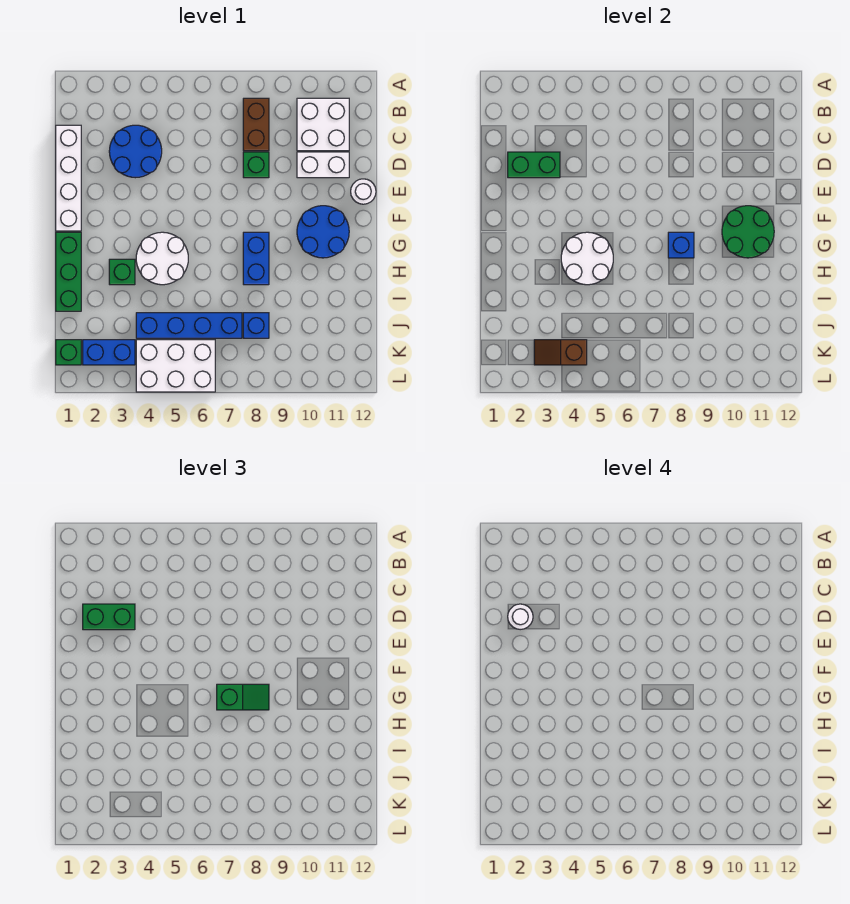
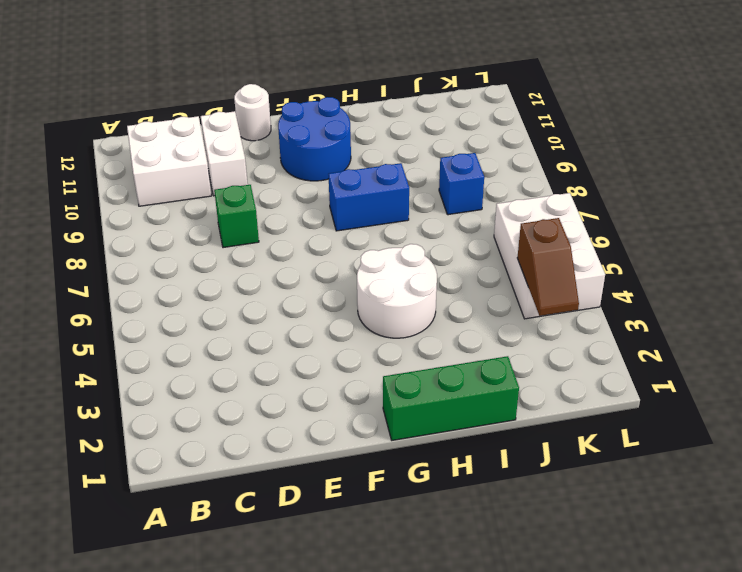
none -> brown 1x2 brick [243,98,269,151]
none -> white 1x4 brick [56,125,81,231]
none -> blue 2x2 round brick [109,125,162,178]

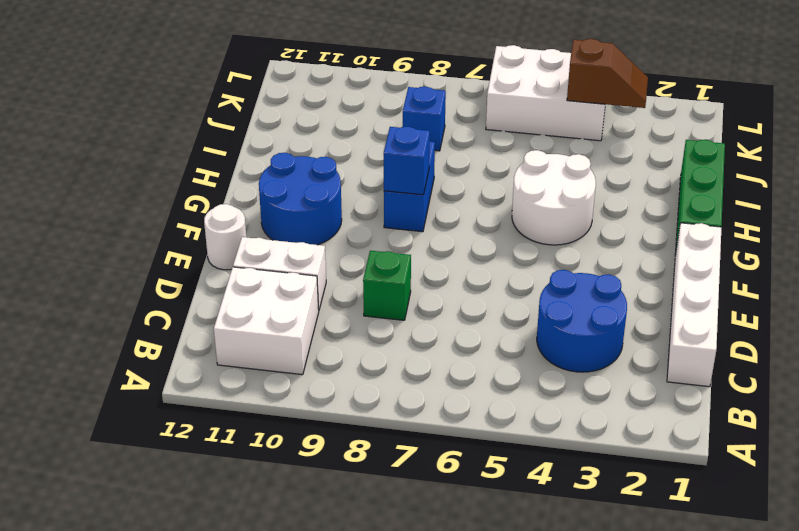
none -> brown 1x2 brick [243,98,269,151]
none -> green 1x1 brick [109,259,135,285]
none -> blue 1x4 brick [136,313,242,338]

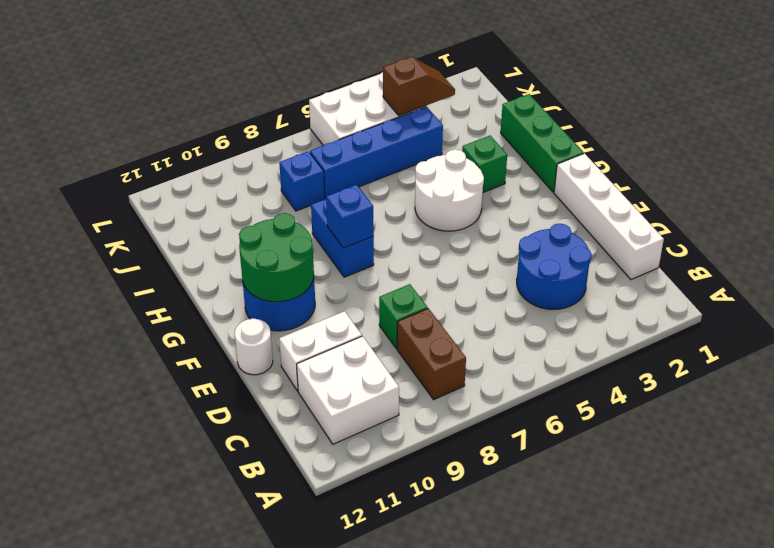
none -> green 1x1 brick [56,340,81,365]
none -> blue 1x2 brick [83,340,135,365]
none -> green 1x2 brick [508,152,560,178]

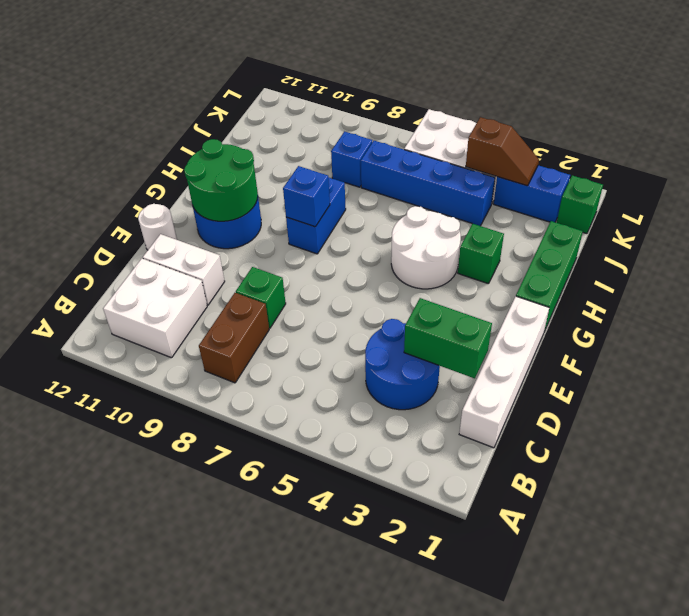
none -> white 2x2 round brick [561,232,613,285]
none -> green 1x2 brick [83,604,135,630]
none -> green 1x2 slope [217,684,269,710]

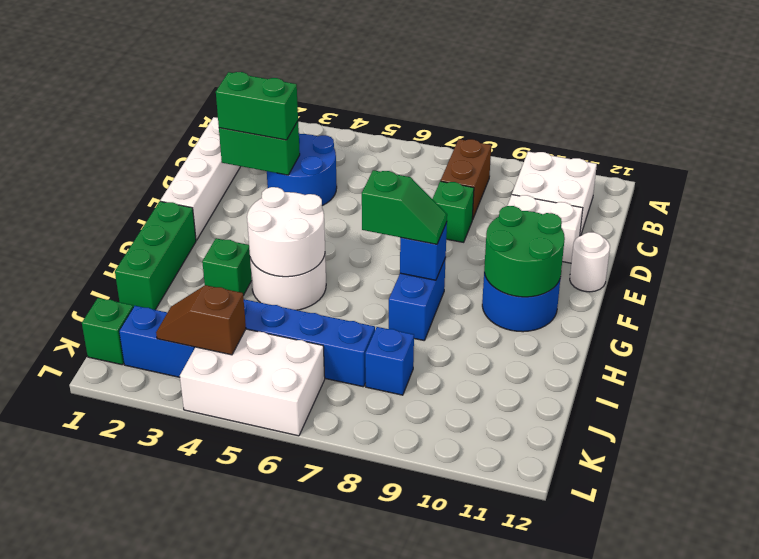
none -> white 1x1 round brick [508,604,533,630]

